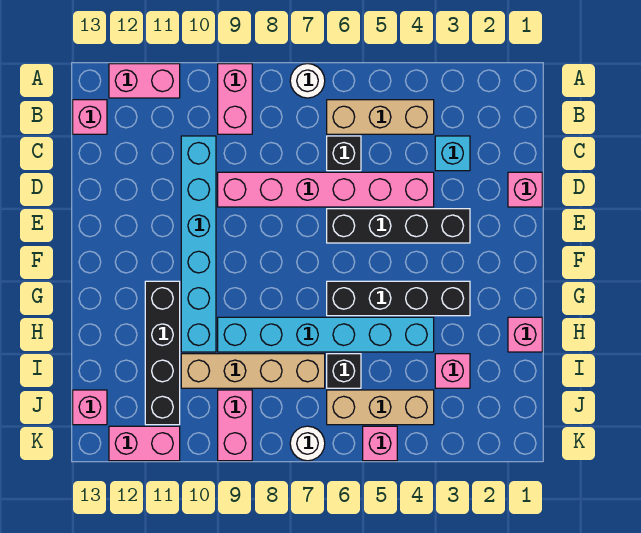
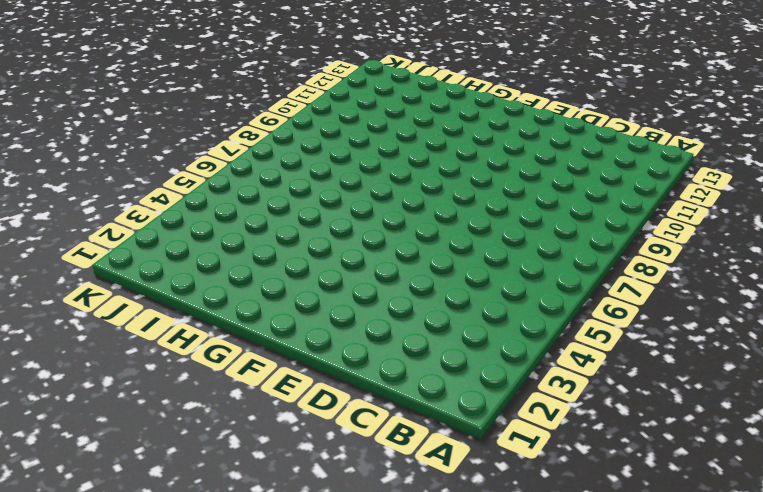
none -> white 1x1 round brick [290,64,325,98]
none -> pink 1x2 brick [218,64,252,134]
none -> pink 1x2 brick [109,64,180,98]

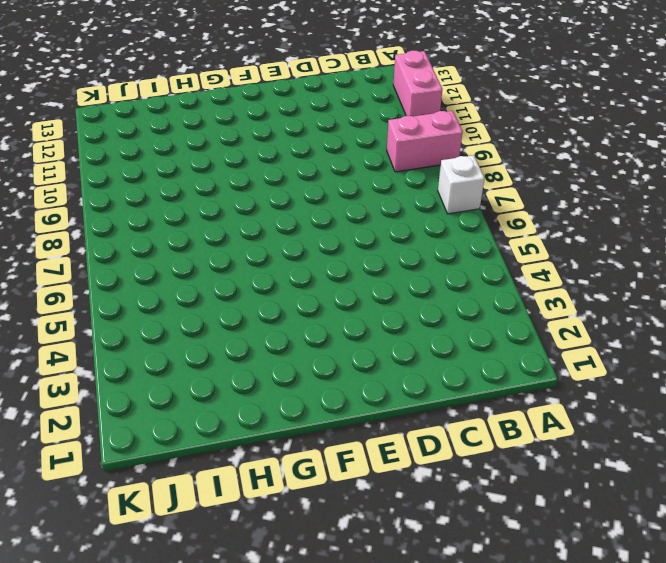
white 1x1 brick [438,155,485,214] -> white 1x1 round brick [290,64,325,98]
none -> tan 1x3 brick [327,100,434,134]
none -> pink 1x1 brick [73,100,107,134]
none -> cyan 1x1 brick [435,136,470,171]

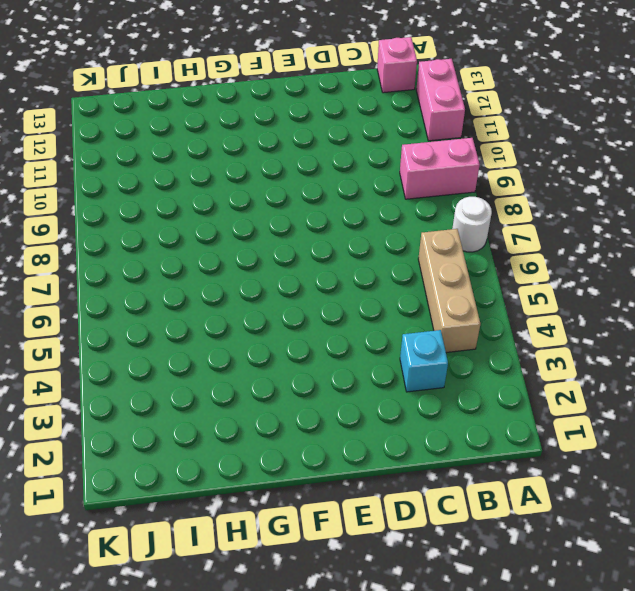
none -> black 1x1 brick [327,136,361,171]
none -> cyan 1x6 brick [181,136,216,352]
none -> pink 1x1 brick [508,172,542,207]

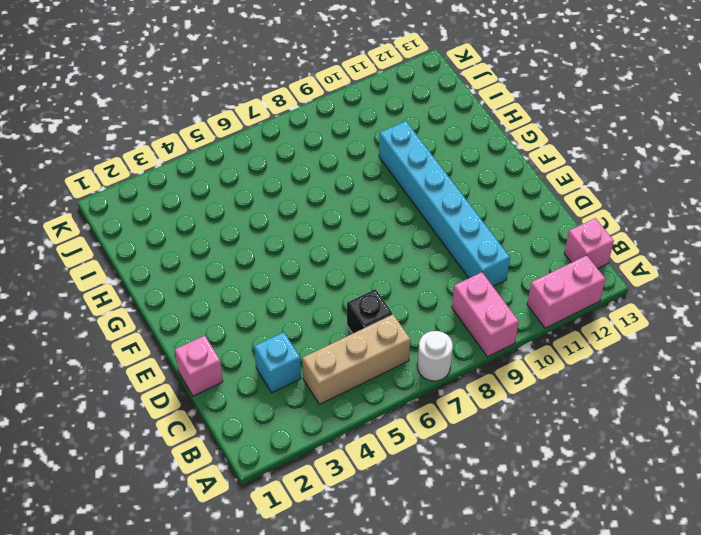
none -> pink 1x6 brick [218,172,434,207]
none -> black 1x4 brick [327,209,470,243]
none -> black 1x4 brick [327,281,470,316]

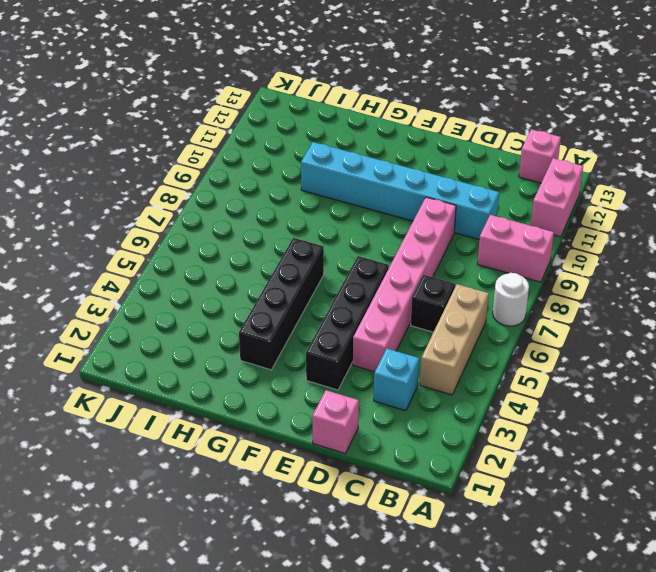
none -> black 1x4 brick [145,281,180,425]
none -> pink 1x1 brick [508,317,542,352]
none -> cyan 1x6 brick [218,317,434,352]

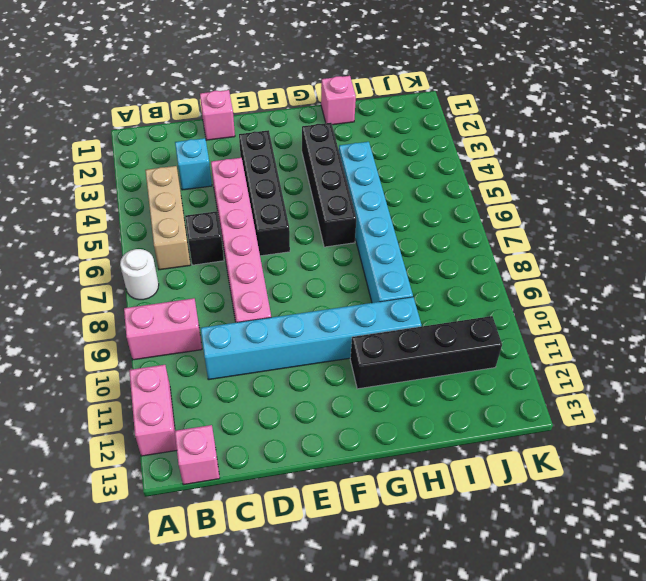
none -> pink 1x1 brick [435,354,470,388]
none -> black 1x1 brick [327,354,361,388]
none -> tan 1x4 brick [181,354,325,388]

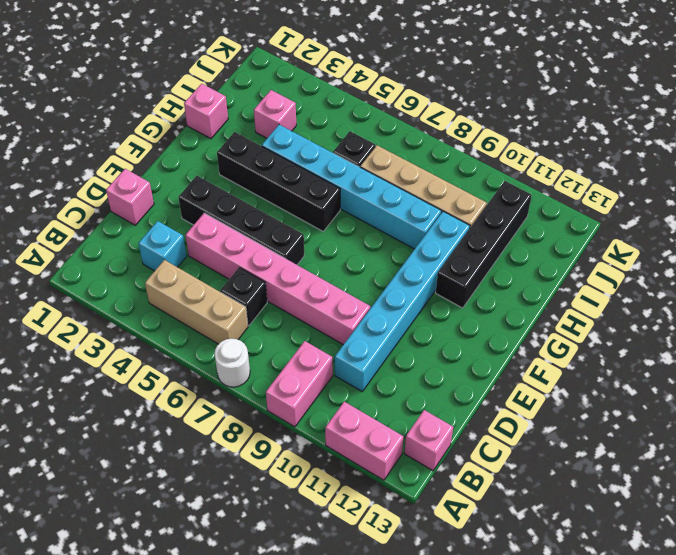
none -> tan 1x3 brick [327,390,434,425]
none -> pink 1x2 brick [218,390,252,461]
none -> pink 1x1 brick [73,390,107,425]

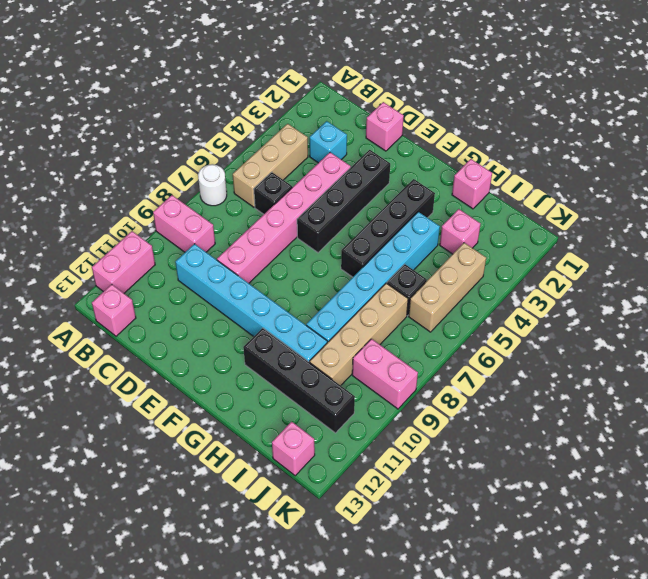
none -> pink 1x1 brick [363,426,397,461]
none -> white 1x1 round brick [290,426,325,461]
none -> pink 1x2 brick [109,426,180,461]

